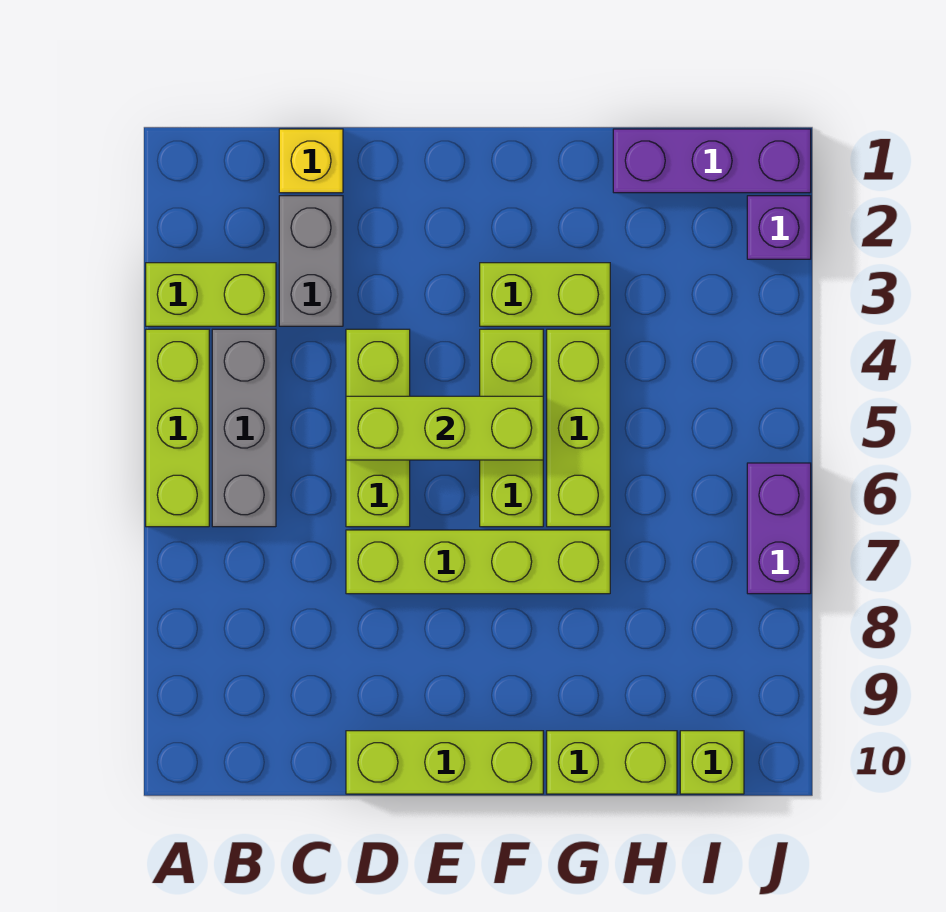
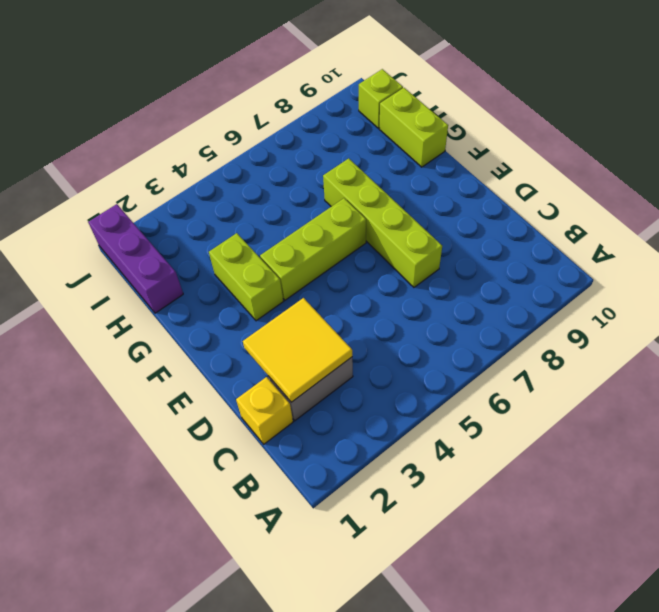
yellow 2x2 tile [243,298,352,402] -> none
none -> lime 1x2 brick [146,263,276,326]
none -> lime 1x3 brick [146,329,209,527]
none -> grey 1x3 brick [212,329,276,527]

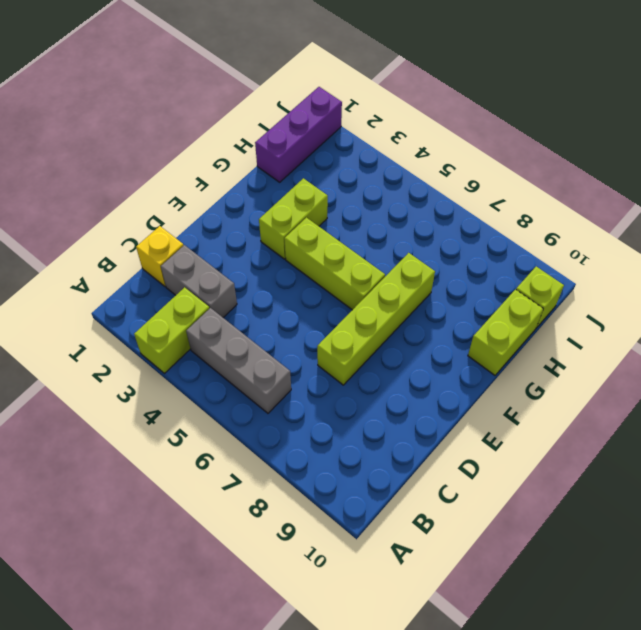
none -> lime 1x3 brick [146,329,209,527]
none -> lime 1x3 brick [346,329,410,527]
none -> lime 1x3 brick [346,731,543,794]

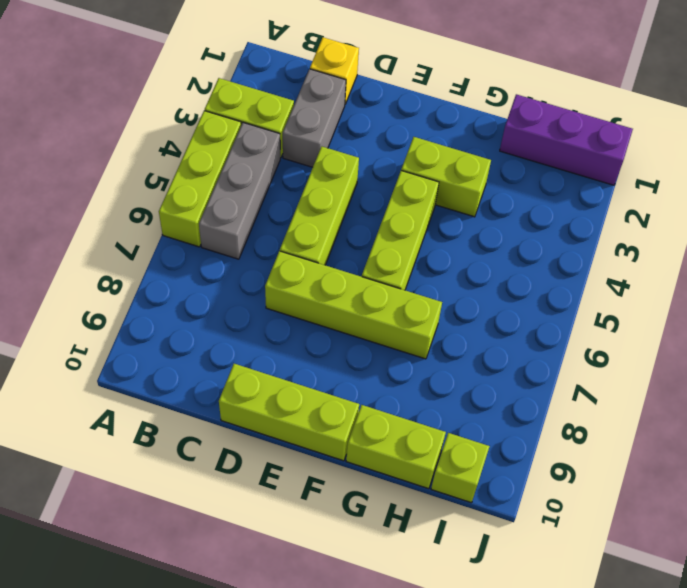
none -> lime 1x3 brick [547,329,610,527]
none -> purple 1x1 brick [747,196,811,259]
none -> purple 1x2 brick [747,463,811,594]

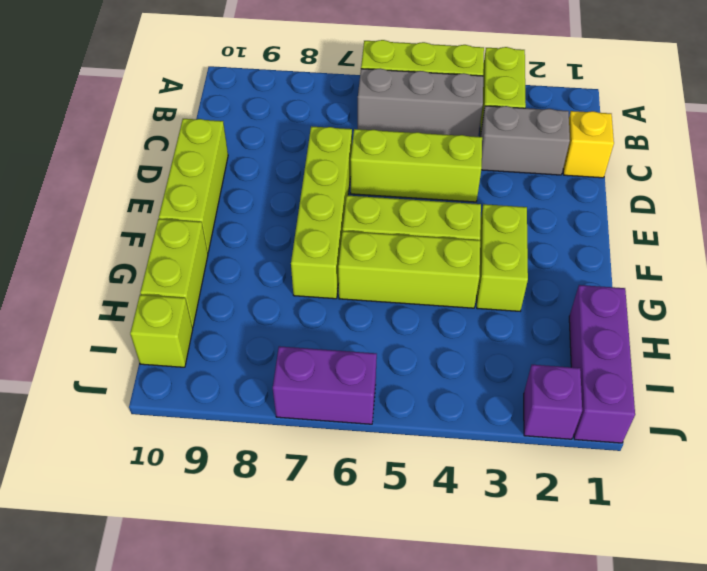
none -> lime 1x3 brick [346,396,543,460]

